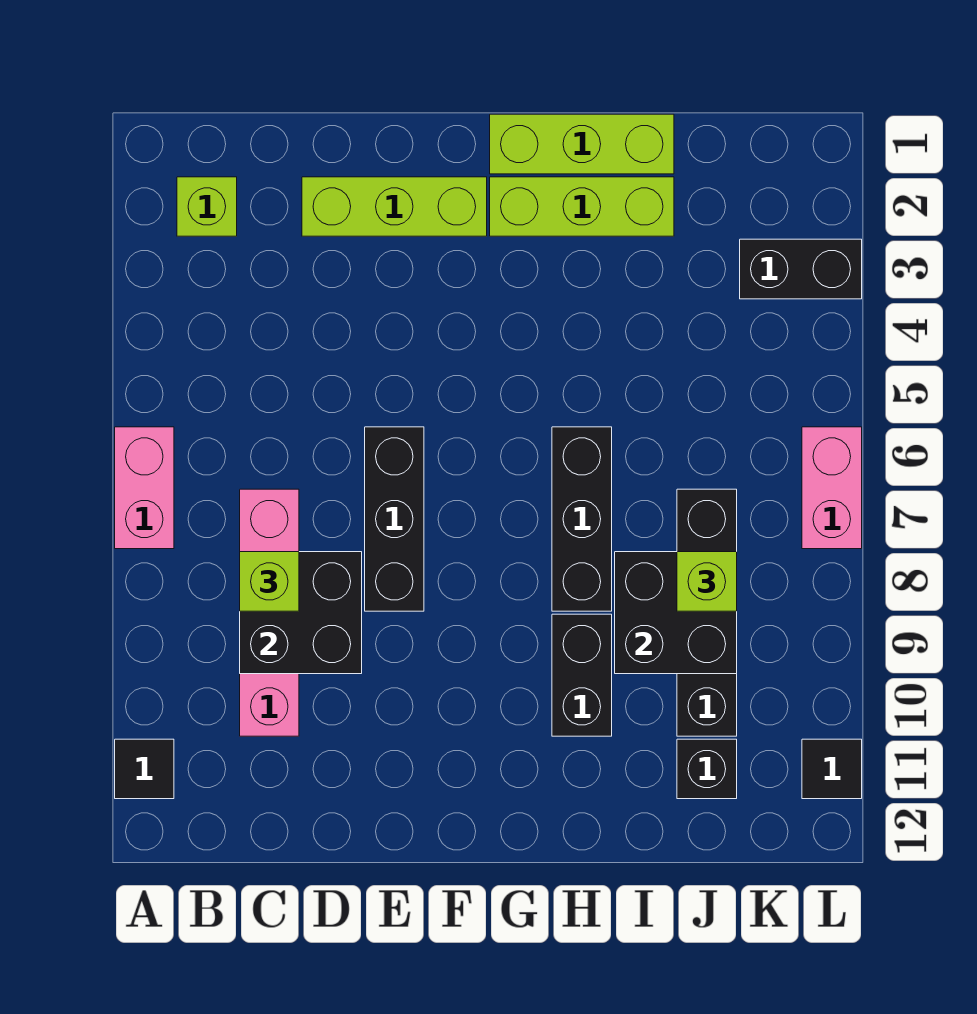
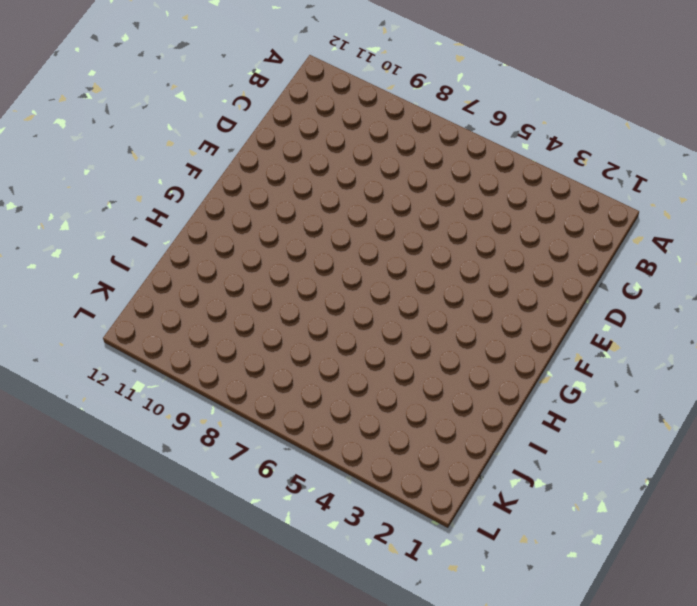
none -> pink 1x2 brick [115,427,174,549]
none -> black 1x1 tile [115,739,174,799]
none -> lime 1x1 brick [177,177,237,236]

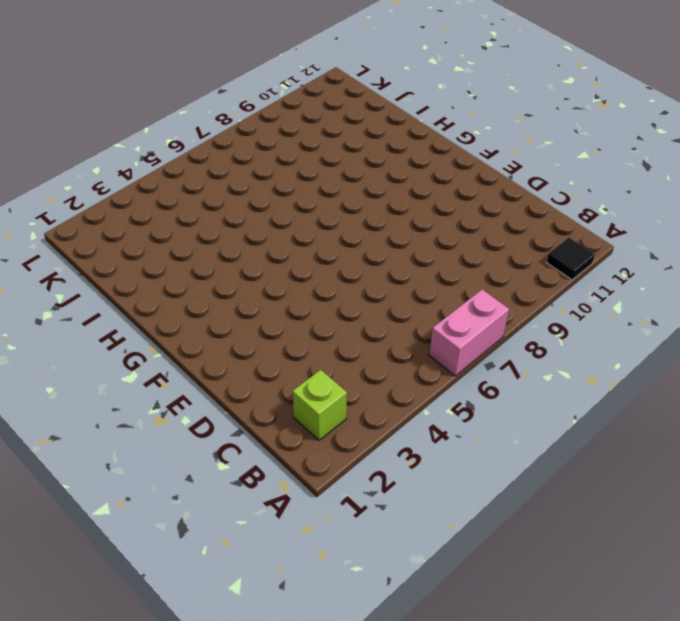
none -> pink 1x4 brick [240,489,299,736]
none -> lime 1x3 brick [302,177,487,236]
none -> black 1x3 brick [365,427,424,611]

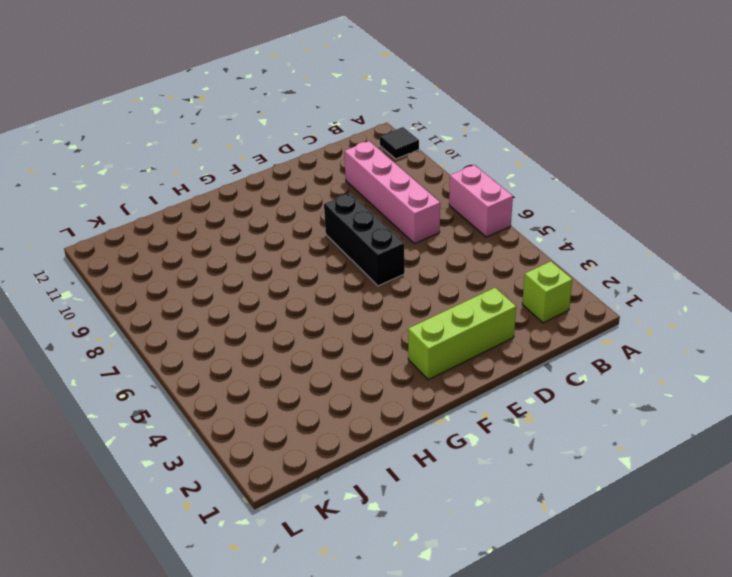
none -> lime 1x3 brick [490,114,674,174]
none -> lime 1x3 brick [490,177,674,236]
none -> black 1x3 brick [552,427,612,611]

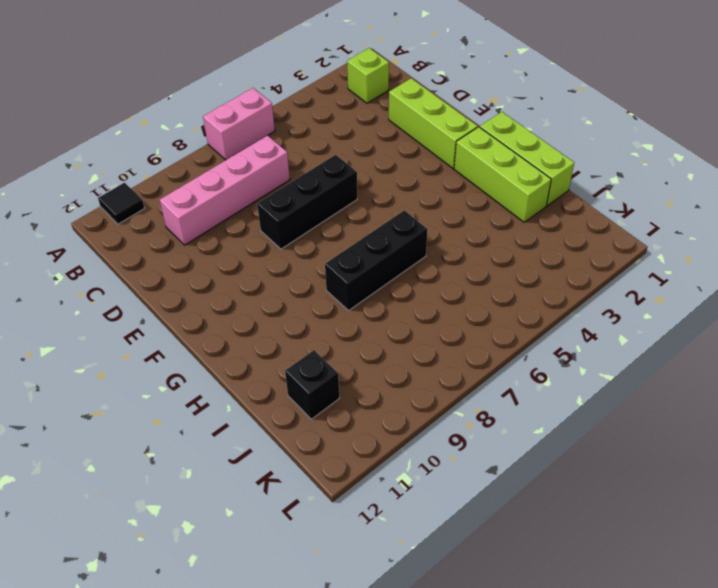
none -> black 1x2 brick [552,614,612,736]
none -> black 1x4 brick [677,489,737,736]
none -> black 1x2 brick [740,239,862,299]

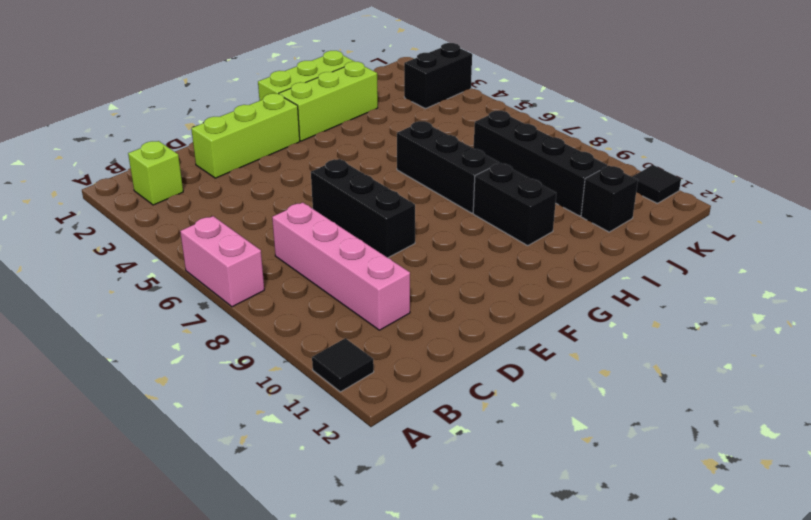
none -> pink 1x2 brick [802,427,862,549]
none -> black 2x2 brick [240,552,362,674]
none -> black 2x2 brick [615,552,737,674]

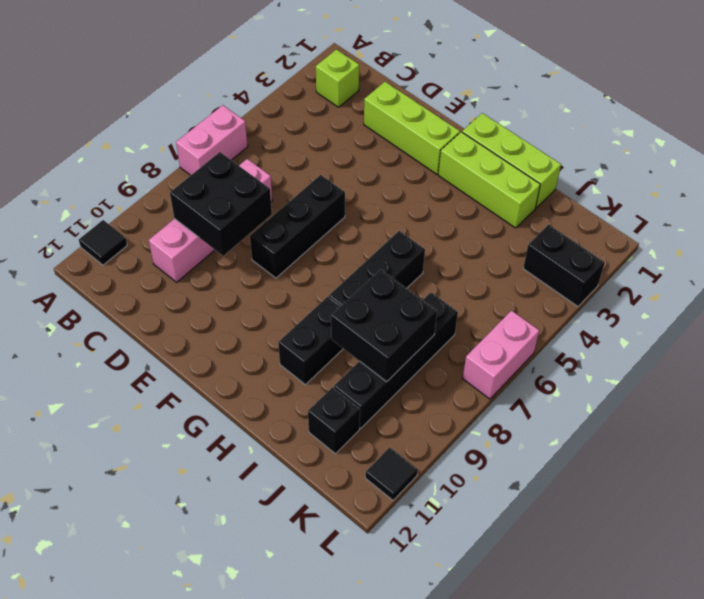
none -> lime 1x1 brick [240,552,299,611]
none -> lime 1x1 brick [677,552,737,611]

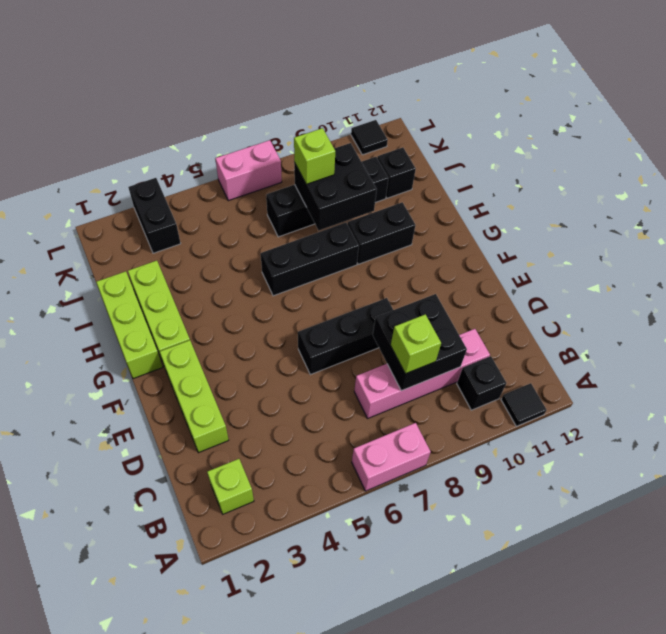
black 1x1 brick [457,356,506,410] -> none

